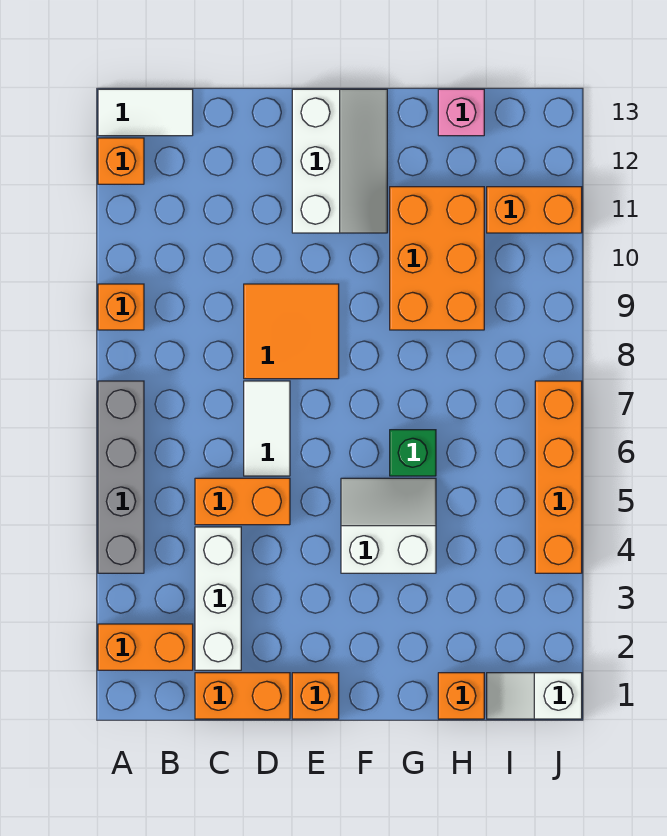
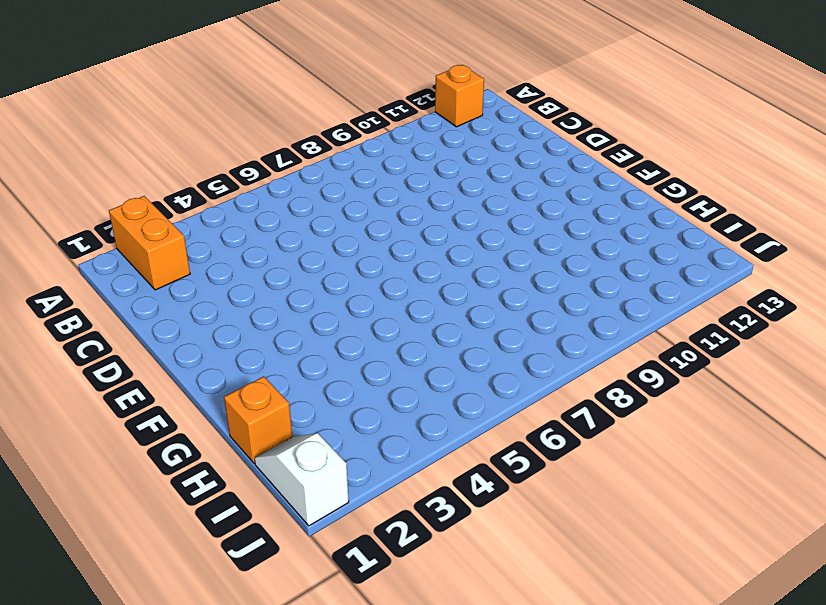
none -> grey 1x4 brick [98,381,144,573]
none -> orange 1x1 brick [98,284,144,330]
none -> white 1x2 tile [98,89,193,136]

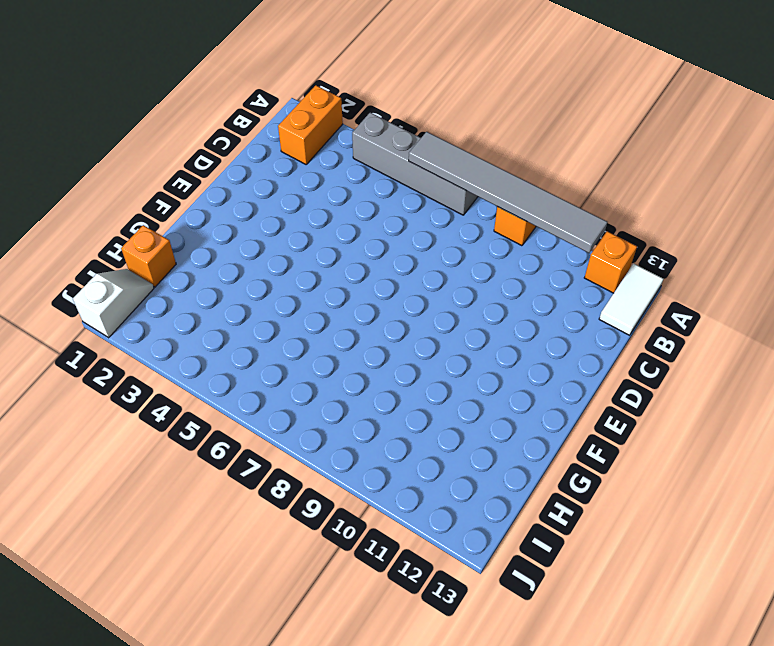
grey 1x6 tile [409,132,607,253] -> none
none -> orange 1x2 brick [195,673,290,719]
none -> white 1x3 brick [195,527,241,670]
none -> orange 1x2 brick [195,478,290,525]

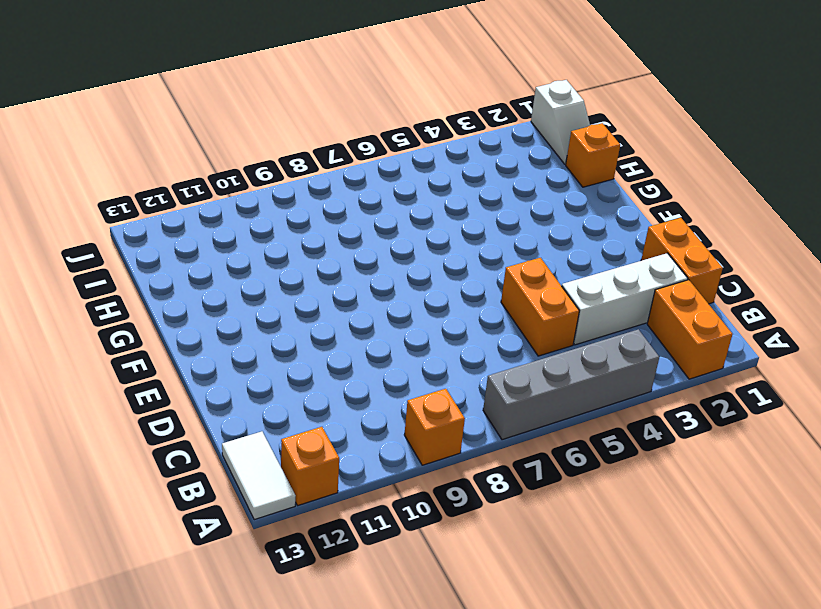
none -> white 1x2 tile [244,381,290,476]
none -> orange 2x2 tile [244,284,339,379]
none -> orange 1x1 brick [292,673,339,719]

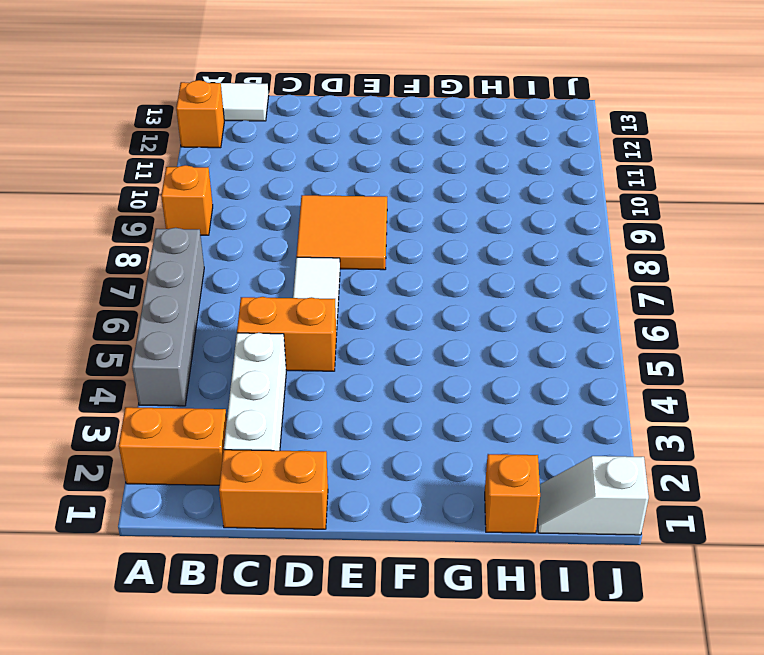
none -> orange 1x1 brick [292,673,339,719]
none -> white 2x3 slope [292,89,387,233]
none -> white 2x2 slope [341,478,436,573]

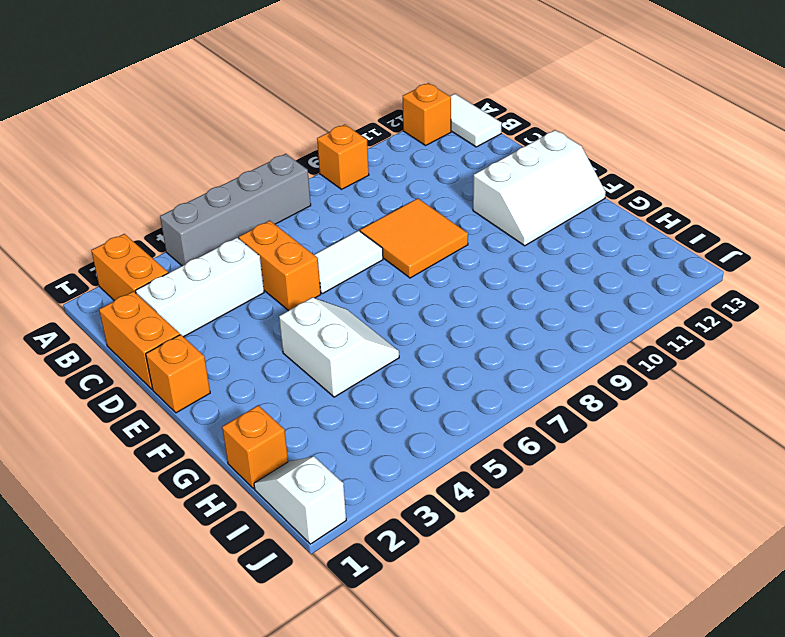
none -> green 1x1 brick [390,430,436,476]
none -> orange 2x3 brick [390,187,484,330]
none -> pink 1x1 brick [438,89,484,136]

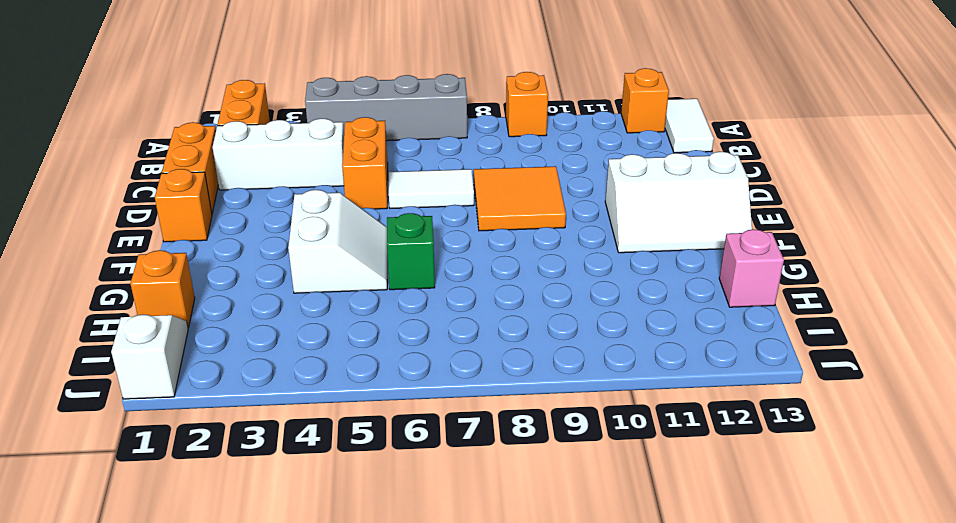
none -> orange 2x3 brick [390,187,484,330]
none -> orange 1x2 brick [487,187,582,233]
none -> orange 1x4 brick [535,381,582,573]

